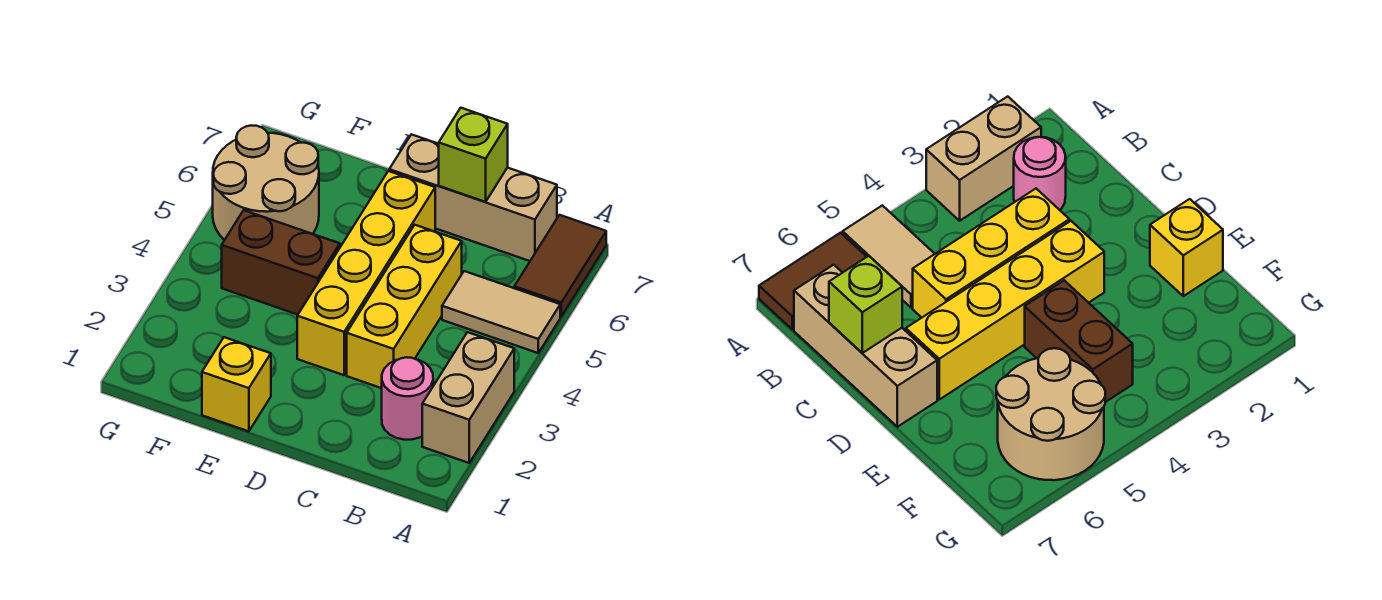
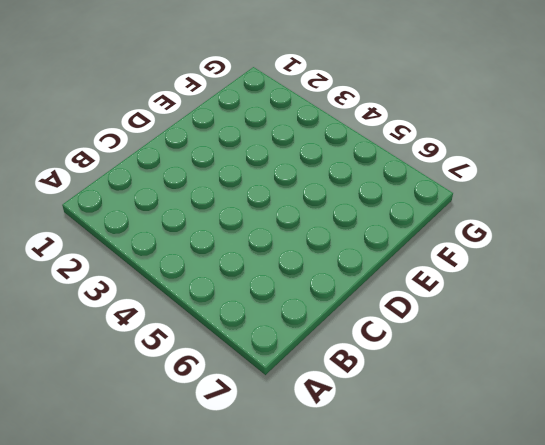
none -> tan 1x2 brick [422,332,514,463]
none -> tan 1x2 tile [442,271,560,353]

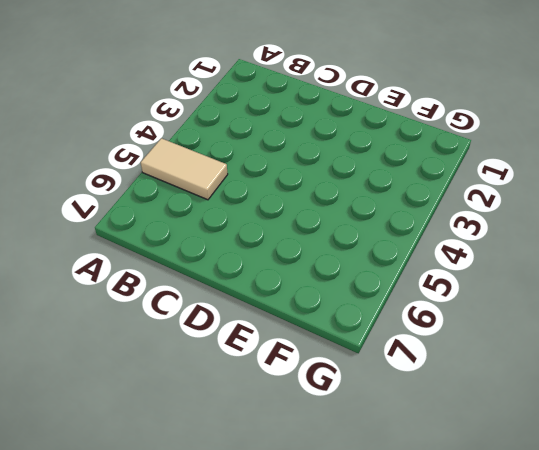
none -> tan 1x2 brick [422,332,514,463]
none -> brown 1x2 tile [514,215,606,316]

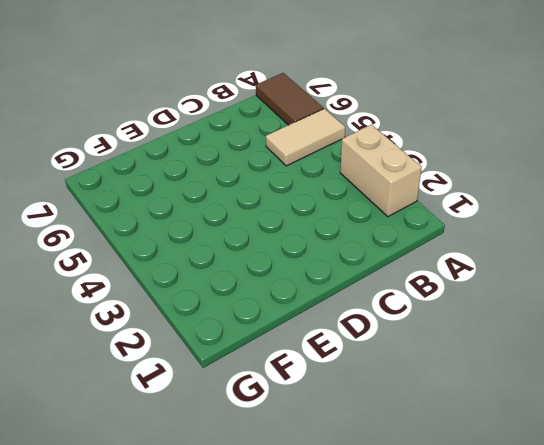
none -> pink 1x1 round brick [382,357,433,440]
none -> tan 1x3 brick [389,134,557,261]

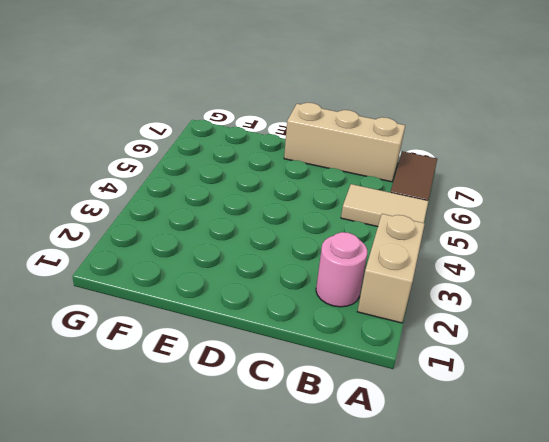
none -> yellow 1x3 brick [347,225,462,388]
none -> yellow 1x4 brick [297,171,435,375]

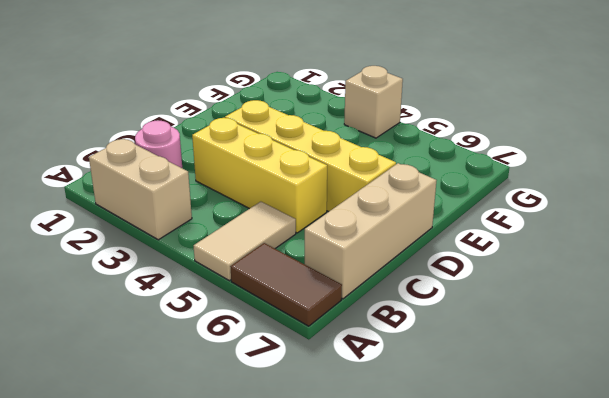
tan 1x1 brick [344,66,403,138] -> none
none -> yellow 1x1 brick [202,337,271,431]
none -> brown 1x2 brick [222,210,340,315]

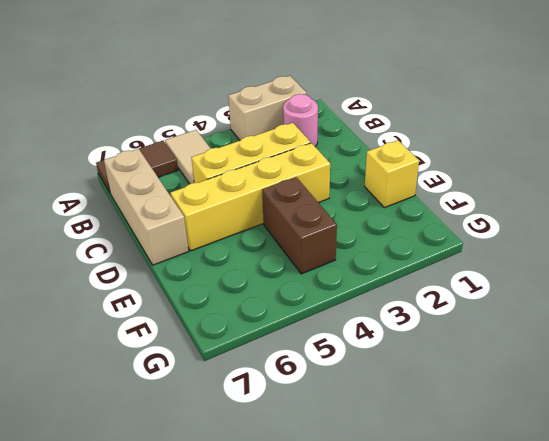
none -> tan 2x2 round brick [213,125,319,240]
none -> lime 1x1 brick [439,108,508,202]

